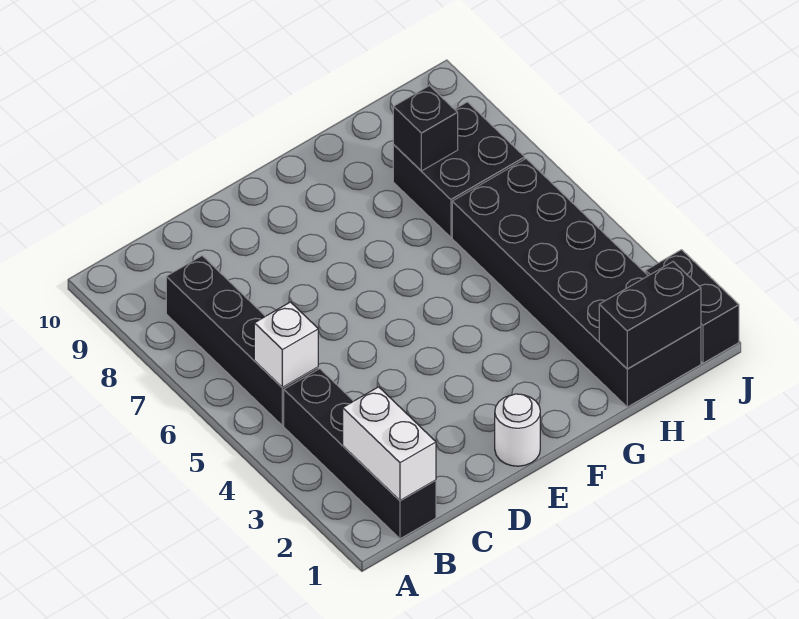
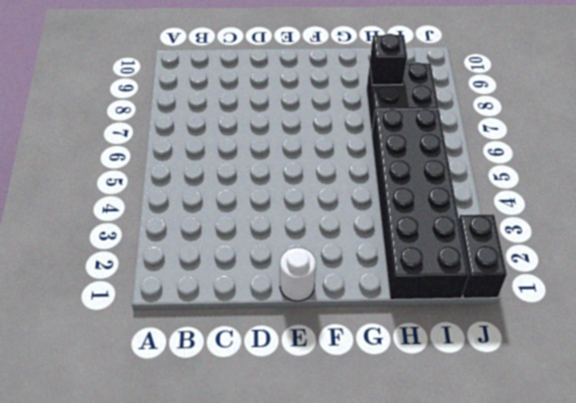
none -> black 1x4 brick [284,369,436,539]
none -> black 1x4 brick [166,256,318,426]

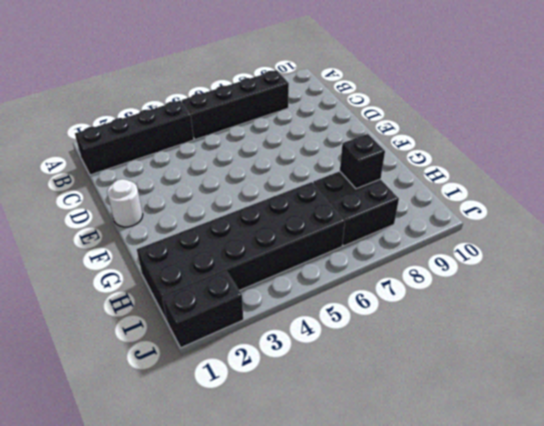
none -> white 1x2 brick [343,387,436,501]
none -> white 1x1 brick [254,302,318,388]

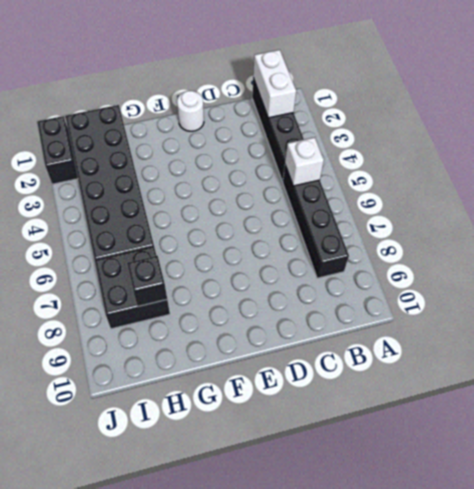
none -> black 1x2 brick [599,262,701,369]

